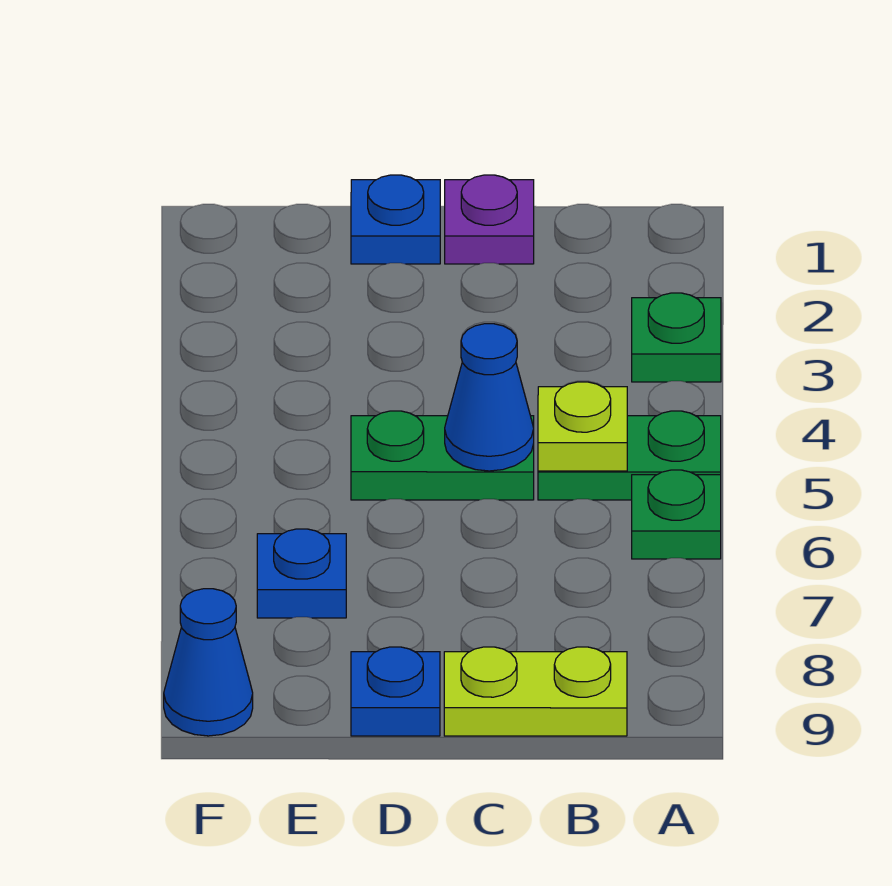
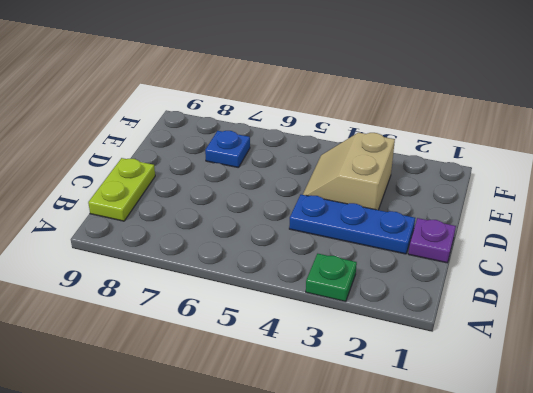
blue 1x3 plate [289,195,415,254] -> none
tan 2x2 slope [303,133,395,210] -> none
none -> green 1x2 plate [538,411,721,500]
none -> green 1x1 plate [632,470,721,559]
none -> green 1x2 plate [351,411,534,500]

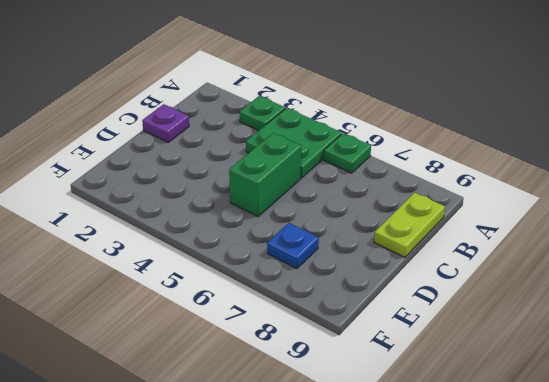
green 2x2 plate [246,108,342,178] -> green 1x2 plate [538,411,721,500]
green 1x2 brick [229,133,301,216] -> green 1x2 plate [351,411,534,500]
none -> blue 1x1 plate [351,175,440,264]
none -> blue 1x1 plate [351,647,440,736]
none -> blue 1x1 cone [164,589,253,736]

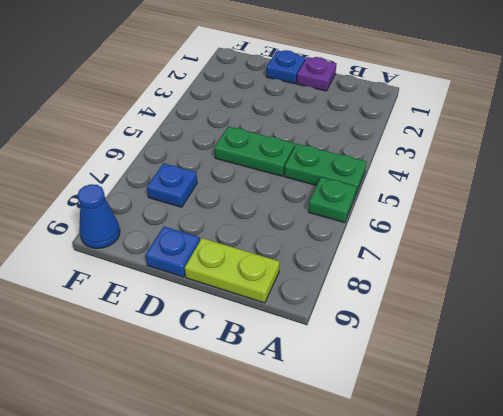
none -> green 1x1 plate [632,293,721,382]
none -> lime 1x1 plate [538,382,627,471]
none -> blue 1x1 cone [445,324,534,471]

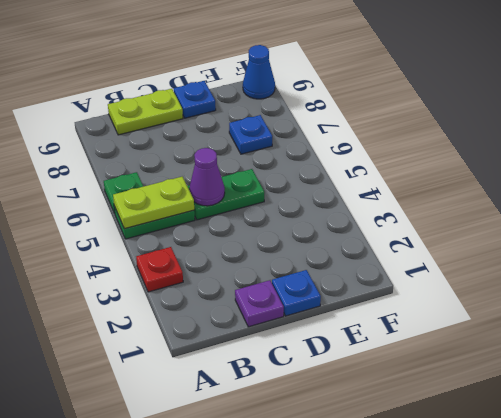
red 1x1 plate [136,247,183,292] -> green 1x1 plate [632,293,721,382]
lime 1x2 plate [113,177,194,229] -> lime 1x1 plate [538,382,627,471]
purple 1x1 cone [189,148,225,206] -> blue 1x1 cone [445,324,534,471]

